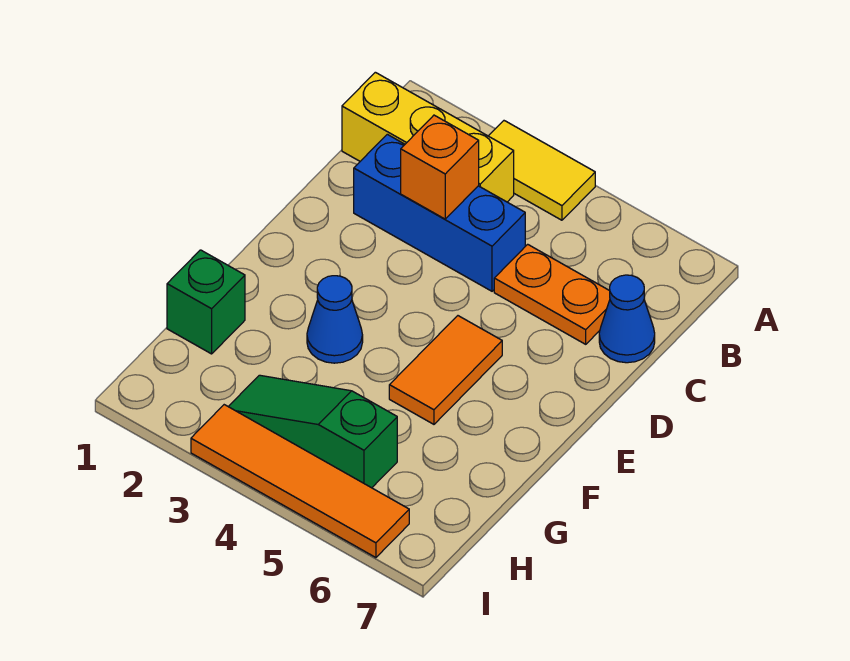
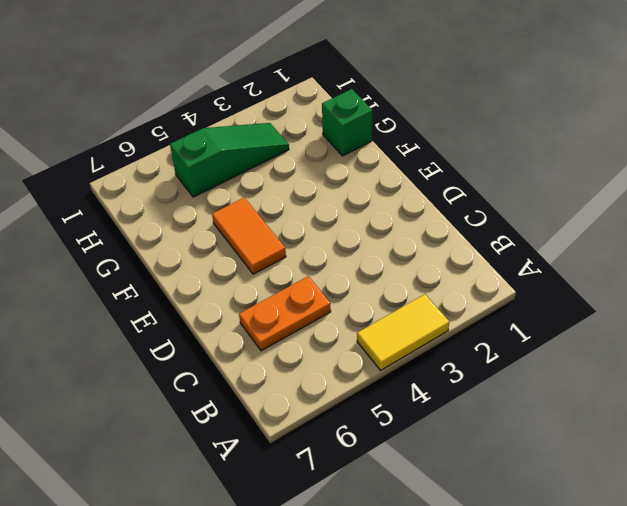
none -> yellow 1x3 brick [342,72,514,202]
none -> blue 1x3 brick [354,134,525,291]

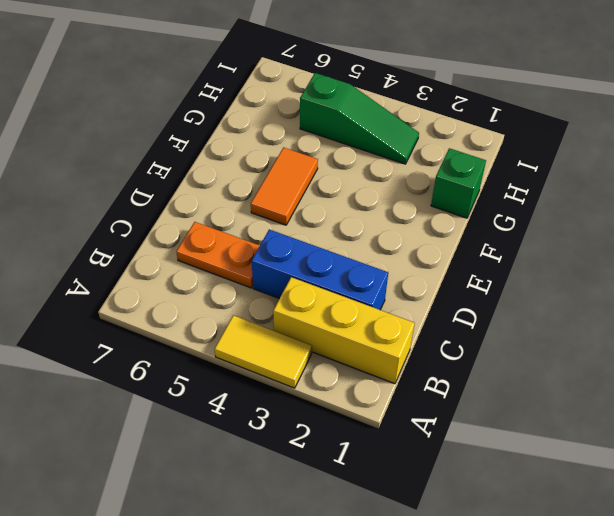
none -> blue 1x1 cone [599,275,655,363]
none -> blue 1x1 cone [307,276,363,363]

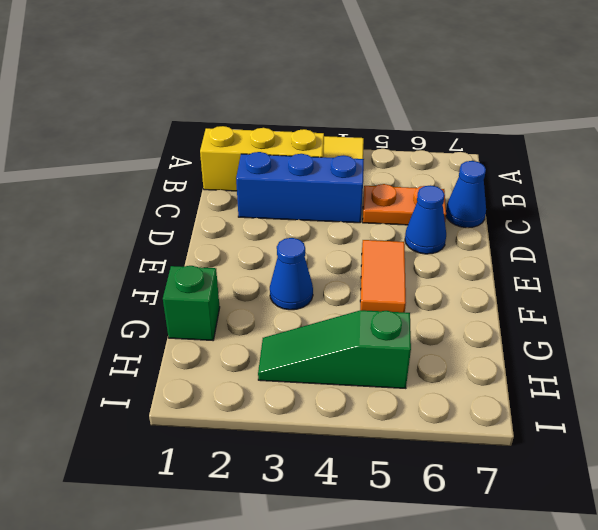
blue 1x1 cone [405,185,446,254] -> none
none -> orange 1x4 tile [191,405,409,558]
none -> orange 1x1 brick [401,115,479,219]

